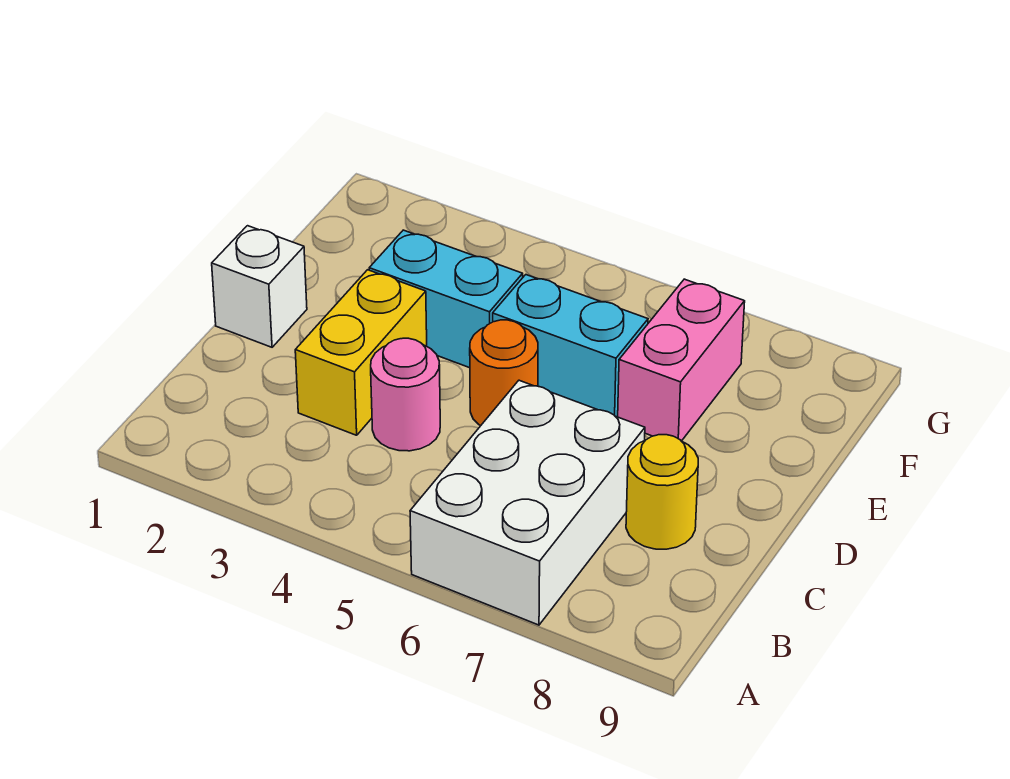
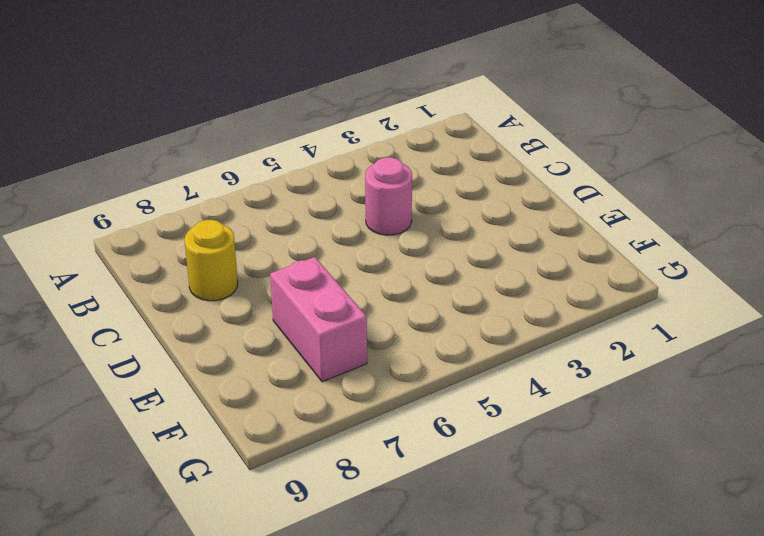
none -> white 2x3 brick [410,380,645,625]
none -> yellow 1x2 brick [295,270,427,435]

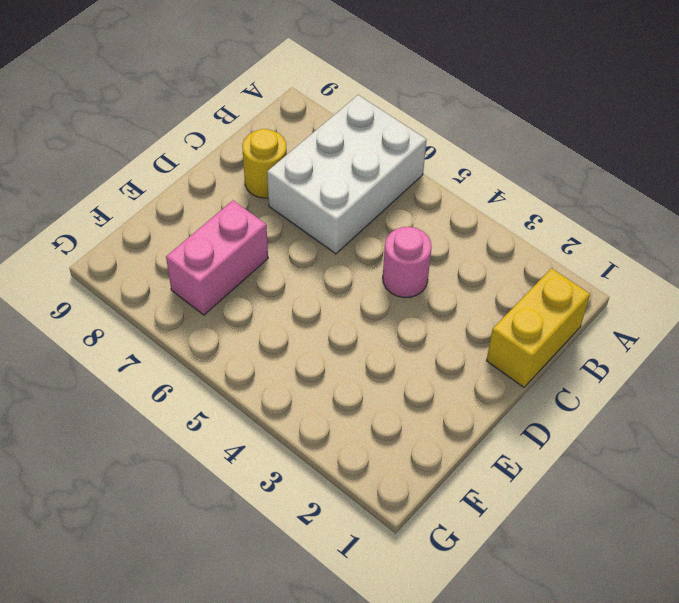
yellow 1x2 brick [486,268,590,387] -> yellow 1x2 brick moved to [295,270,427,435]
none -> white 1x1 brick [212,226,307,347]
none -> orange 1x1 round brick [470,320,538,426]

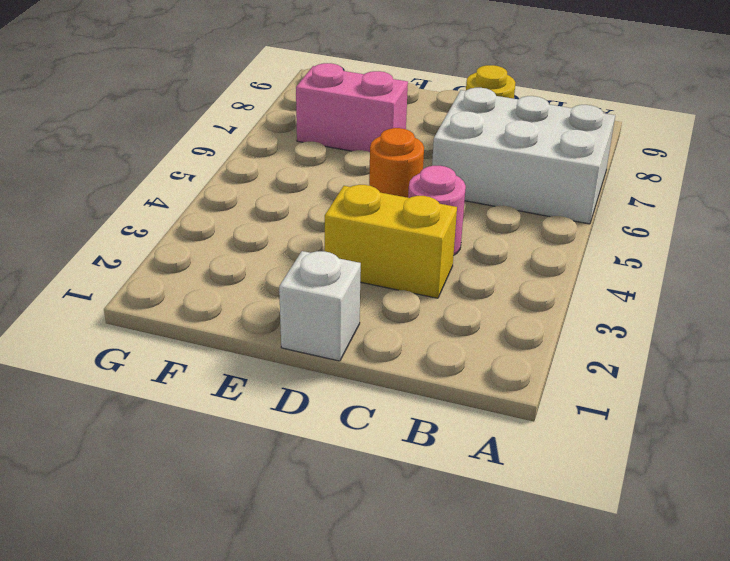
none -> cyan 1x2 brick [369,230,523,368]
none -> cyan 1x2 brick [493,275,648,417]

